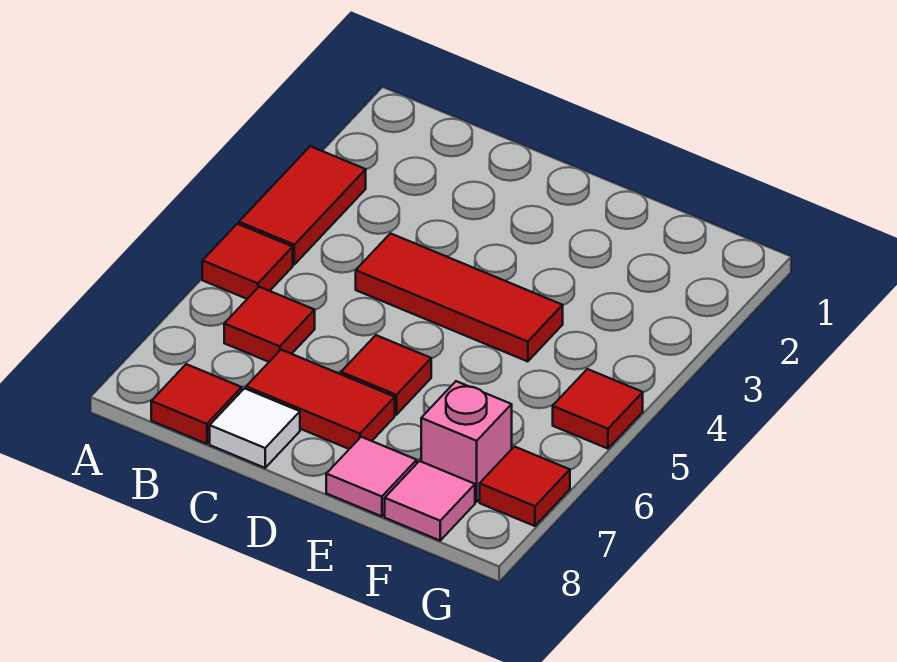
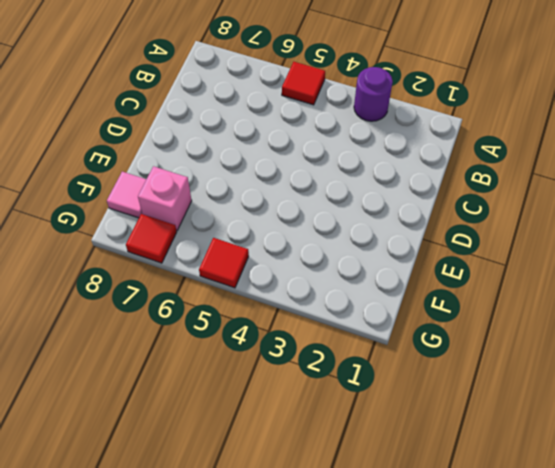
purple 1x1 round brick [354,67,393,121] -> red 1x2 tile [239,146,366,264]
none -> red 1x1 tile [224,287,315,362]
none -> red 1x1 tile [151,364,242,444]
none -> red 1x3 tile [356,233,563,361]

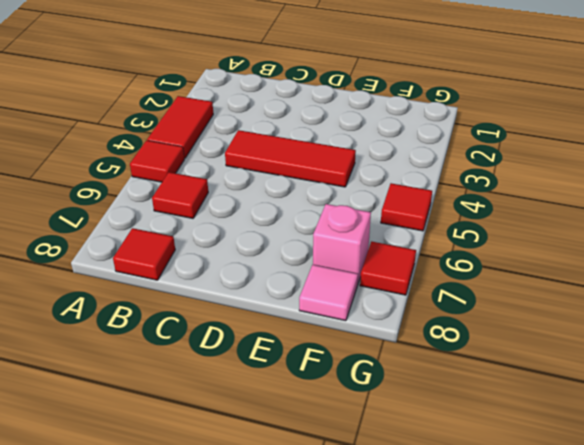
none -> red 1x2 tile [246,350,395,449]
none -> white 1x1 tile [210,388,300,468]
none -> red 1x1 tile [341,335,431,415]

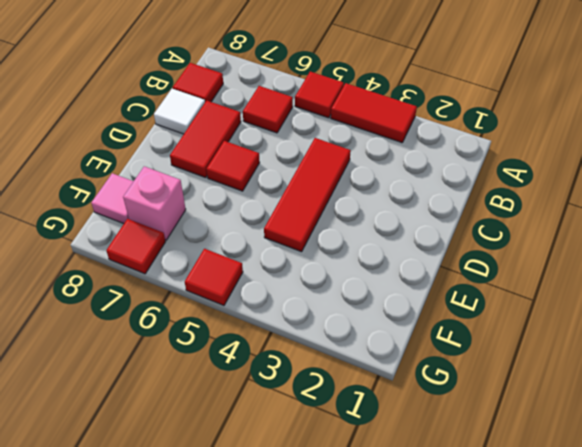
none -> pink 1x1 tile [326,437,417,516]

